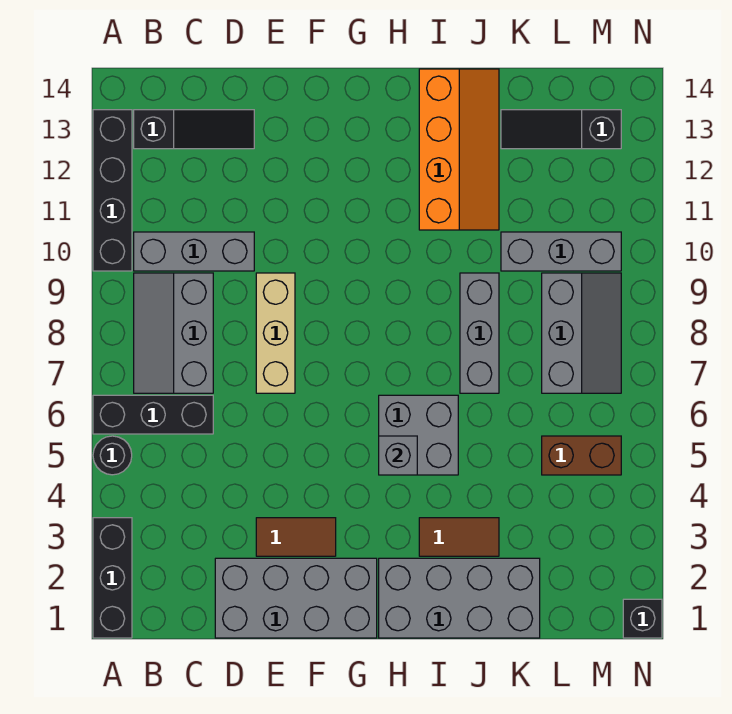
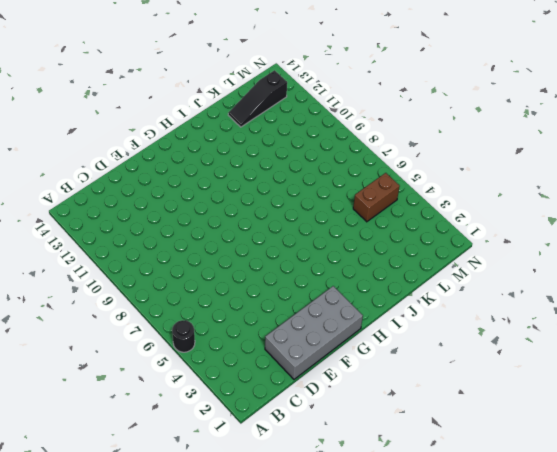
none -> black 1x3 brick [93,518,132,638]
none -> black 1x3 brick [93,395,213,434]
none -> black 1x4 brick [93,110,132,271]

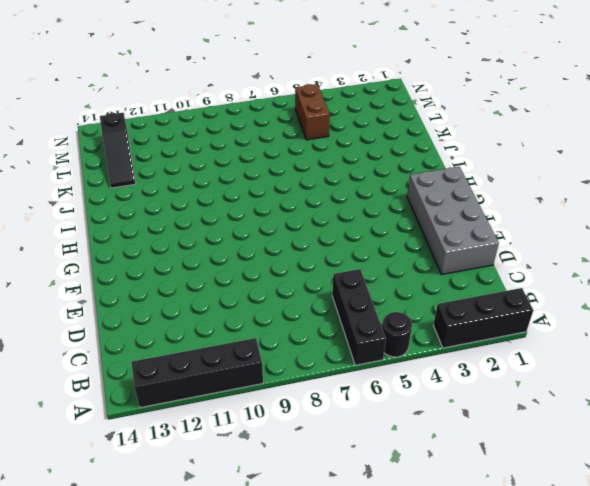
none -> grey 2x3 slope [134,273,213,393]
none -> grey 1x3 brick [134,232,254,271]
none -> black 1x3 slope [134,110,254,149]

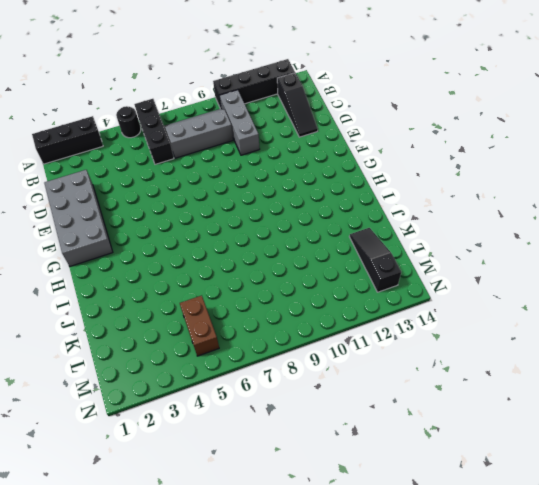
none -> brown 1x2 tile [256,518,336,556]
none -> tan 1x3 brick [256,273,295,393]
none -> grey 2x4 brick [379,558,540,638]

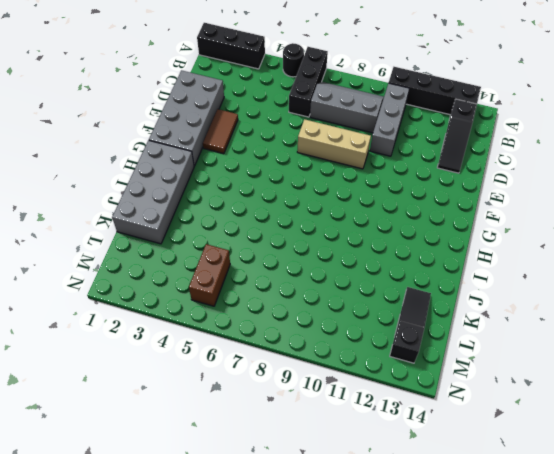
none -> grey 2x2 brick [379,395,458,475]
none -> brown 1x2 tile [419,518,499,556]
none -> orange 2x4 slope [419,69,499,230]

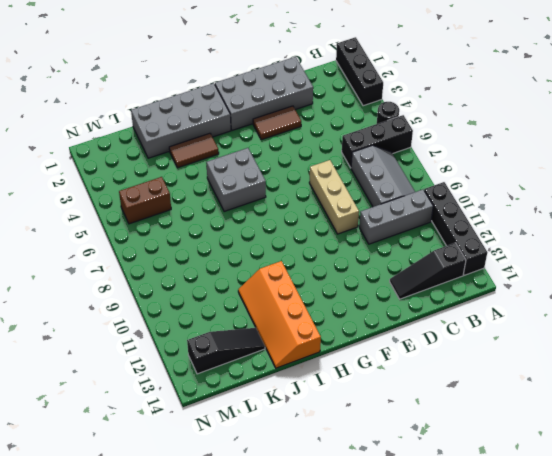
none -> grey 1x3 brick [460,273,499,393]
none -> grey 1x3 brick [501,232,621,271]
none -> grey 2x3 slope [542,273,621,393]

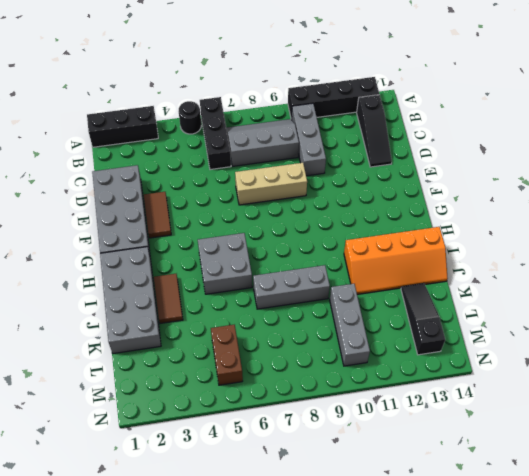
none -> grey 2x3 slope [542,273,621,393]
none -> black 1x1 brick [623,599,662,638]
none -> grey 1x1 brick [379,436,417,475]

